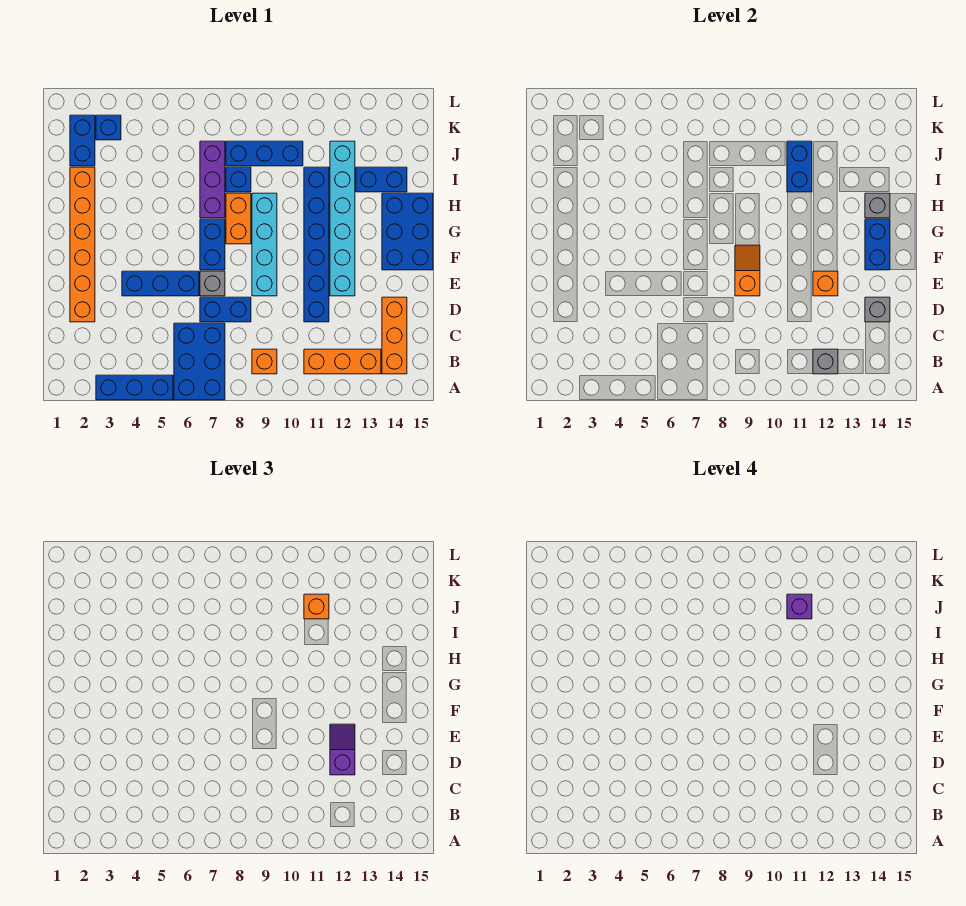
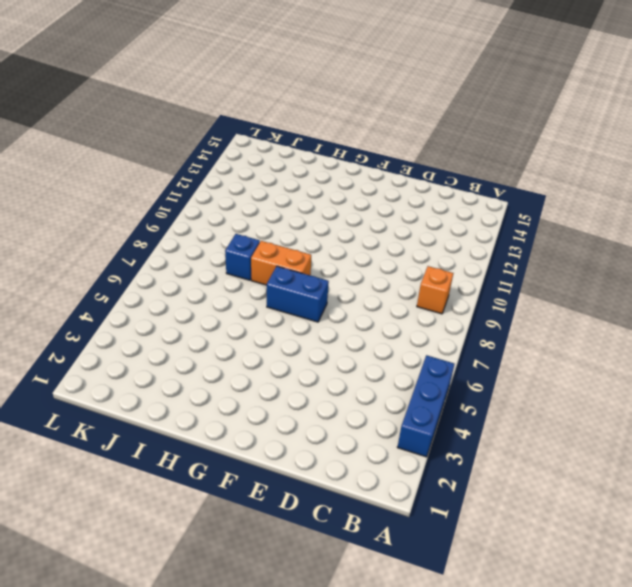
none -> blue 2x3 brick [174,323,225,400]
none -> orange 1x3 brick [304,349,381,374]
none -> orange 1x3 brick [382,297,407,374]
none -> orange 1x6 brick [70,167,95,322]

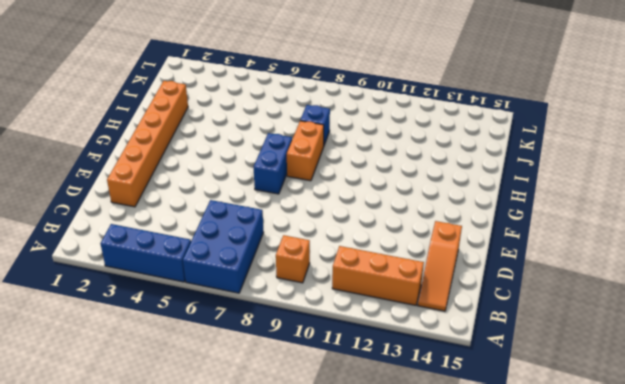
orange 1x3 slope [418,221,462,311] -> orange 1x3 brick [382,297,407,374]
none -> blue 1x2 brick [200,297,251,322]
none -> blue 1x6 brick [304,167,329,322]
none -> blue 1x3 brick [122,271,199,296]
none -> grey 1x1 brick [200,271,225,296]

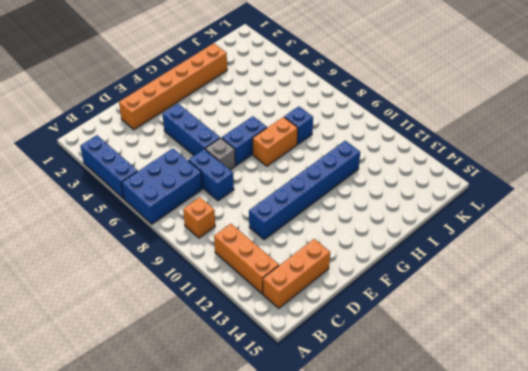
none -> cyan 1x4 brick [252,193,277,296]
none -> cyan 1x6 brick [330,141,355,296]
none -> blue 2x3 brick [382,193,433,270]
none -> purple 1x3 brick [200,141,225,218]

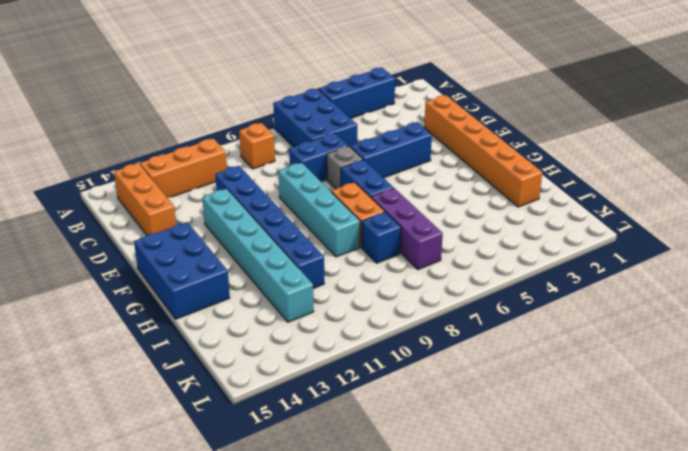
none -> blue 1x2 brick [356,167,407,192]
none -> blue 1x2 brick [70,115,95,166]
none -> blue 1x3 brick [226,141,303,166]
none -> blue 1x1 brick [96,115,121,140]

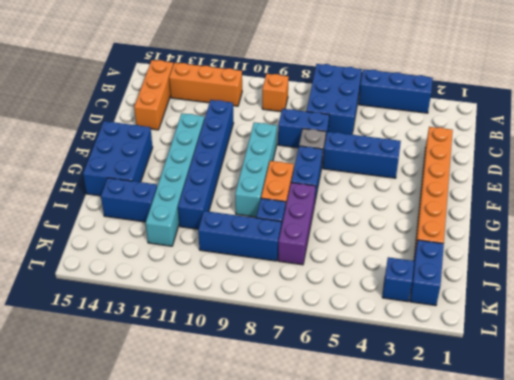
none -> grey 1x1 brick [813,349,838,374]
none -> grey 1x1 brick [865,297,890,322]
none -> orange 1x2 slope [735,245,760,296]
none -> orange 1x1 brick [813,271,838,296]

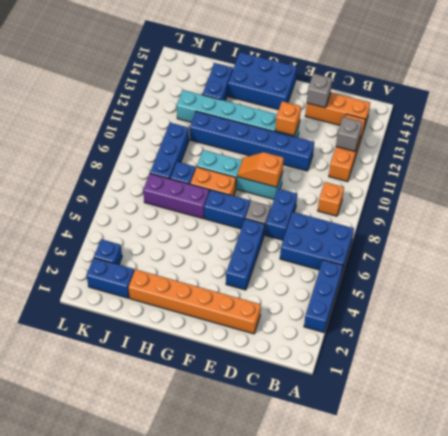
none -> blue 1x2 brick [865,219,890,270]
none -> grey 1x1 brick [865,193,890,218]
none -> blue 1x2 brick [787,141,812,192]
none -> purple 1x2 slope [330,724,355,775]

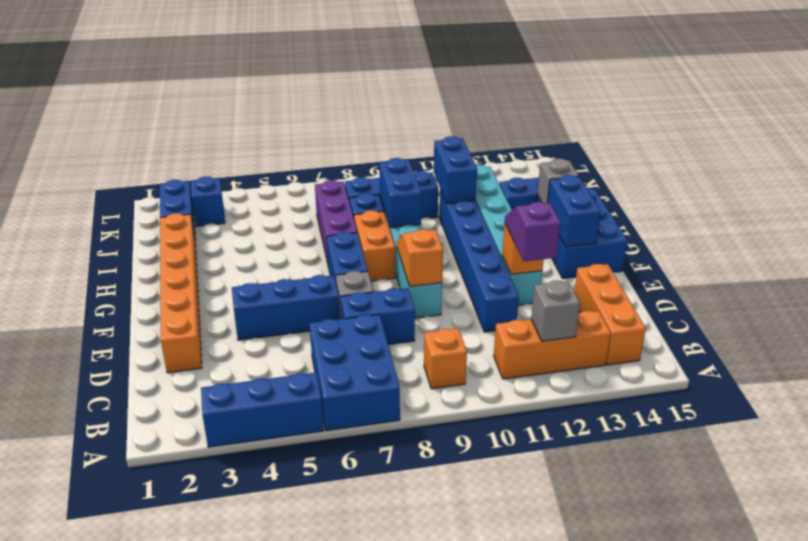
blue 1x2 brick [379,158,421,228] -> none
none -> grey 1x1 brick [865,297,890,322]
none -> orange 1x1 brick [304,594,329,619]
none -> purple 1x1 brick [787,594,812,619]

